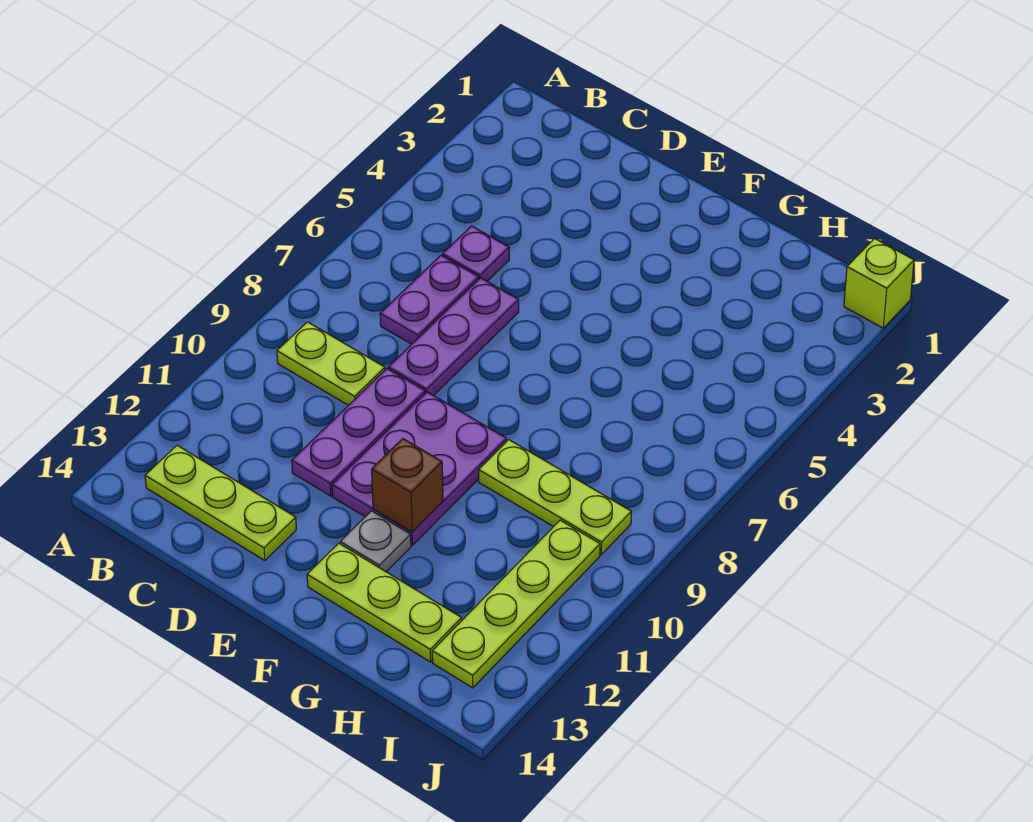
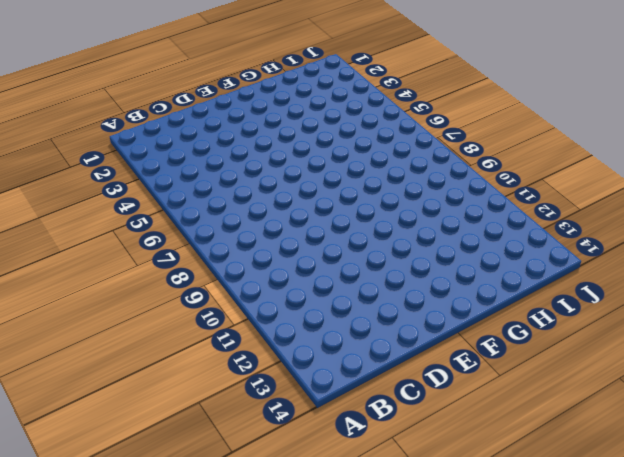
none -> lime 1x2 plate [277,322,385,405]
none -> lime 1x3 plate [145,445,296,561]
none -> purple 1x1 plate [442,226,509,281]

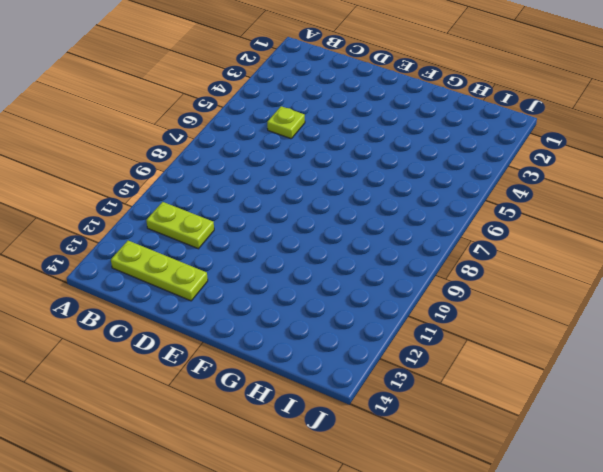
lime 1x2 plate [146,202,214,249] -> lime 1x2 plate moved to [277,322,385,405]
lime 1x1 plate [267,106,305,139] -> purple 1x1 plate [442,226,509,281]
none -> purple 1x2 plate [380,255,479,344]
none -> purple 1x3 plate [388,278,519,396]
none -> purple 1x3 plate [292,369,425,496]

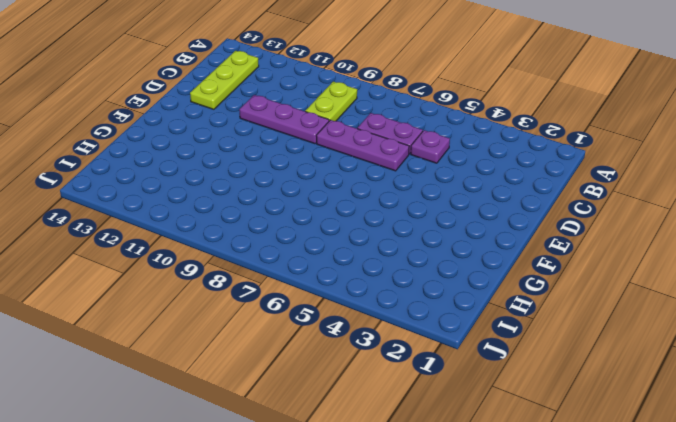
none -> purple 2x3 plate [332,392,507,545]
none -> grey 1x1 plate [340,511,411,572]
none -> lime 1x3 plate [307,543,462,662]

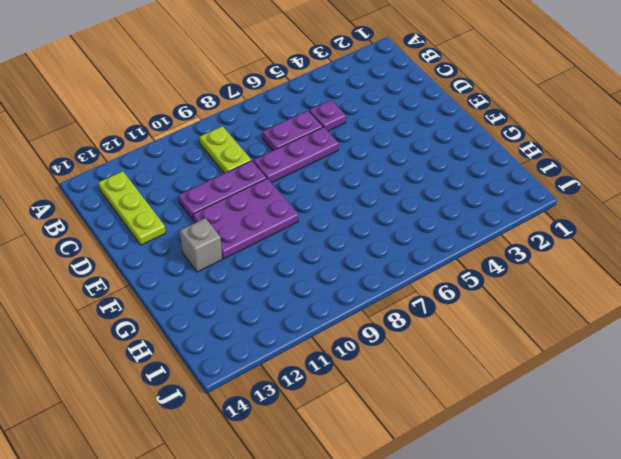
grey 1x1 brick [180,218,222,272] -> grey 1x1 plate [340,511,411,572]
none -> lime 1x3 plate [307,543,462,662]
none -> lime 1x3 plate [479,440,631,554]
none -> lime 1x4 plate [432,520,600,688]

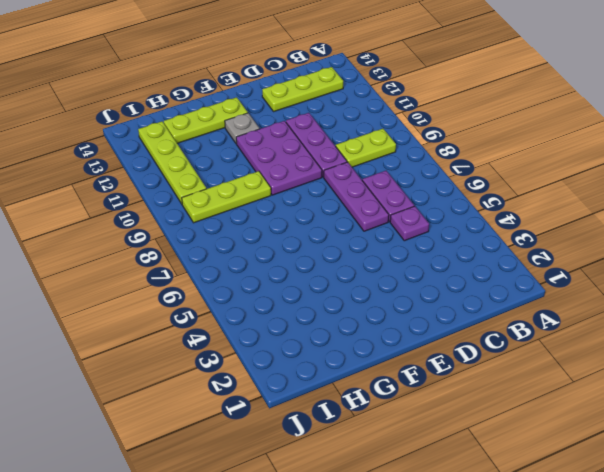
none -> lime 1x1 brick [844,238,914,328]
none -> brown 1x1 brick [372,439,443,532]

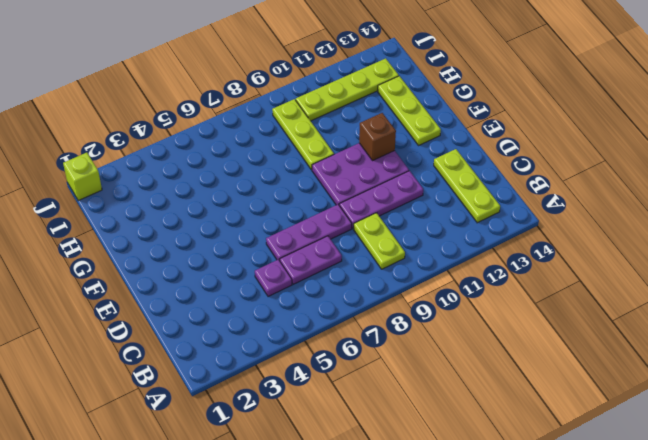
none -> grey 1x1 plate [340,511,411,572]

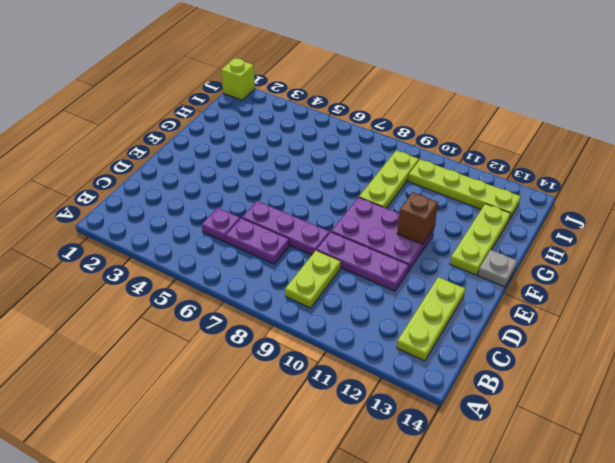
grey 1x1 plate [478,250,517,287] -> grey 1x1 plate moved to [340,511,411,572]

